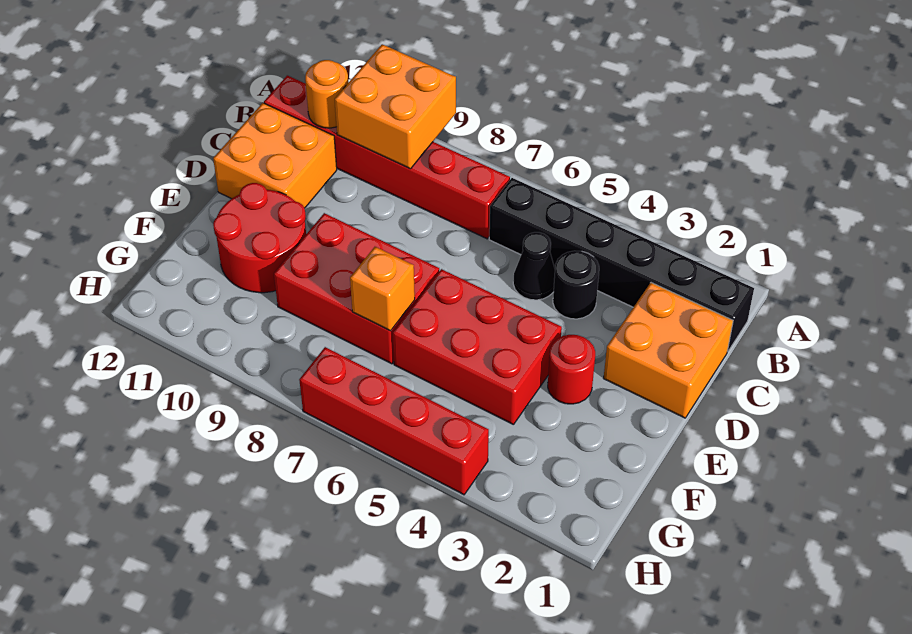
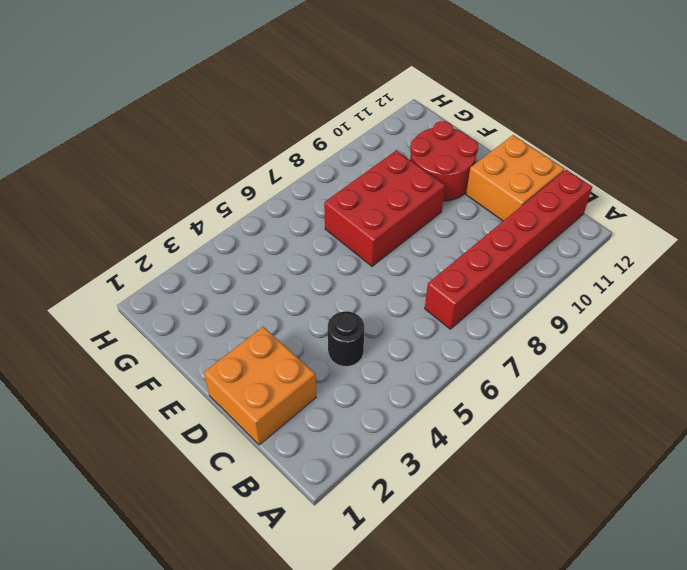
none -> black 1x6 brick [489,178,754,352]
none -> black 1x1 cone [513,232,555,300]
none -> red 1x1 round brick [548,335,595,404]

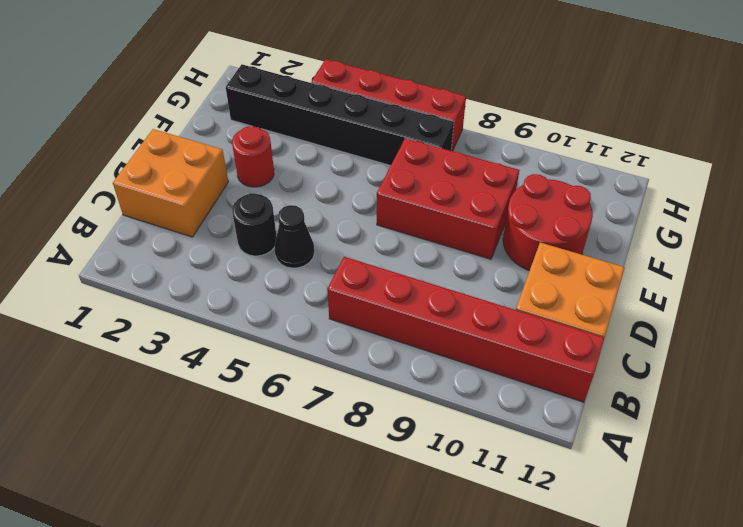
black 1x6 brick [226,64,454,166] -> black 1x6 brick moved to [489,178,754,352]
none -> red 2x3 brick [393,269,562,425]
none -> orange 2x2 brick [335,44,456,169]
none -> orange 1x1 round brick [305,60,348,128]

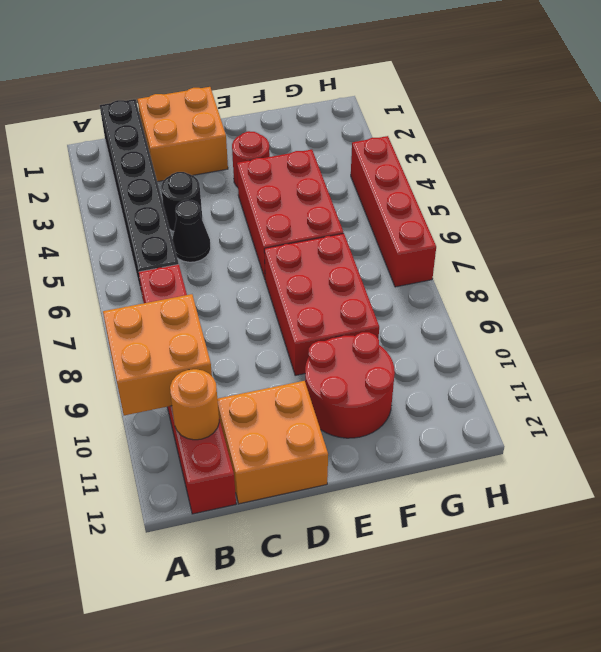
none -> orange 1x1 brick [350,247,415,331]

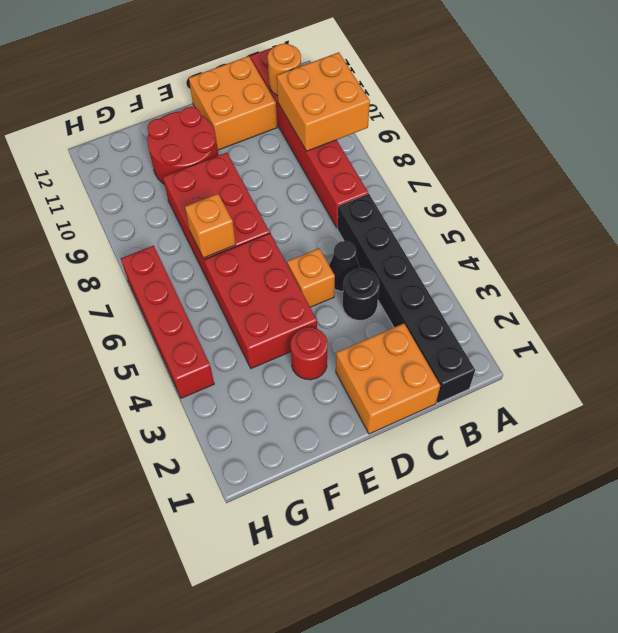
orange 1x1 brick [287,248,335,307] -> none

